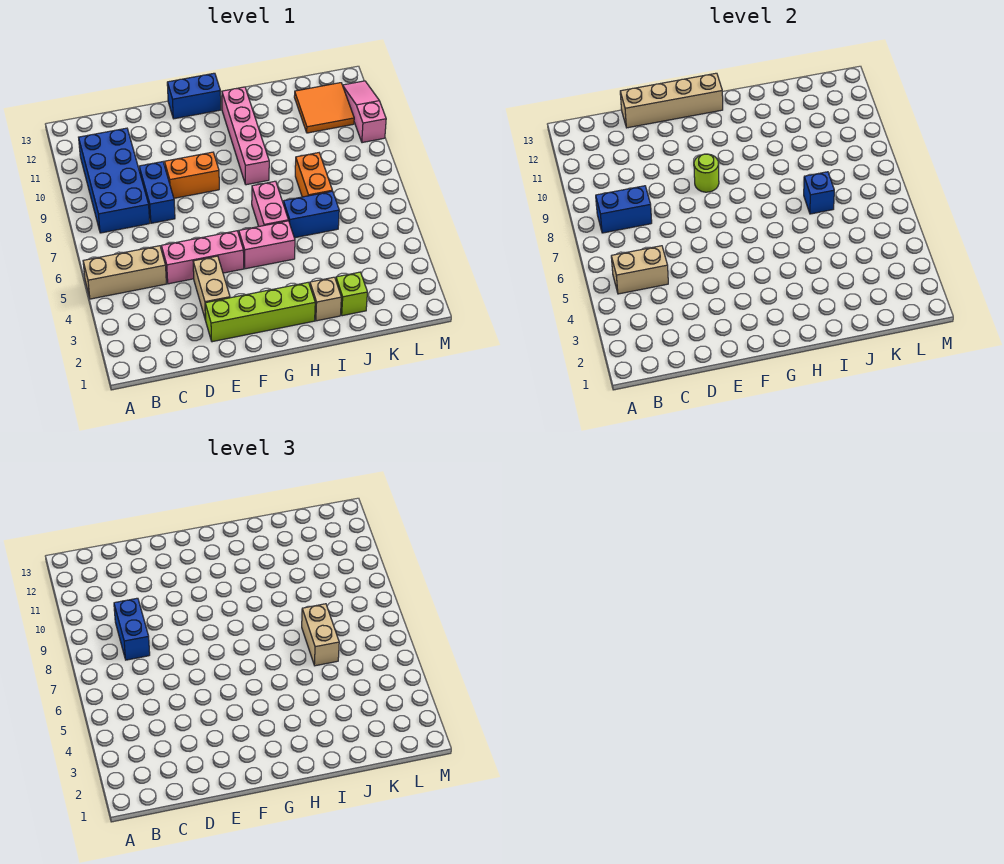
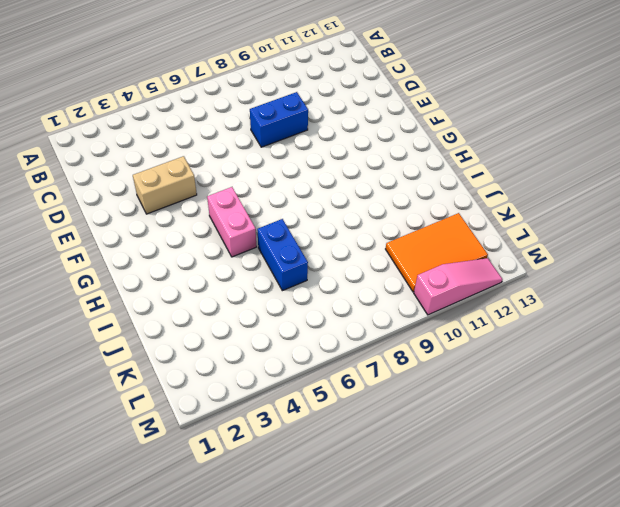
orange 2x3 tile [386,213,488,292] -> orange 2x2 tile [294,83,354,133]
none -> tan 1x3 brick [83,246,166,299]
none -> blue 2x4 brick [79,128,150,233]
none -> pink 1x3 brick [161,231,244,284]

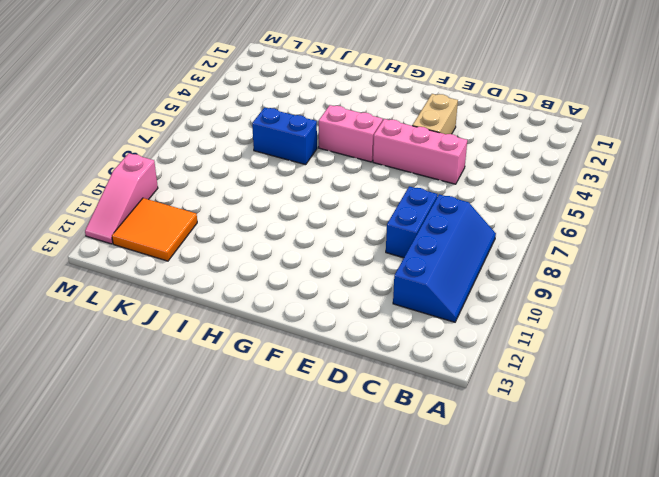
blue 2x4 slope [393,194,496,322] -> blue 2x4 brick [79,128,150,233]
none -> tan 1x3 brick [83,246,166,299]
none -> lime 1x4 brick [205,282,315,342]
none -> orange 1x2 brick [164,152,219,198]

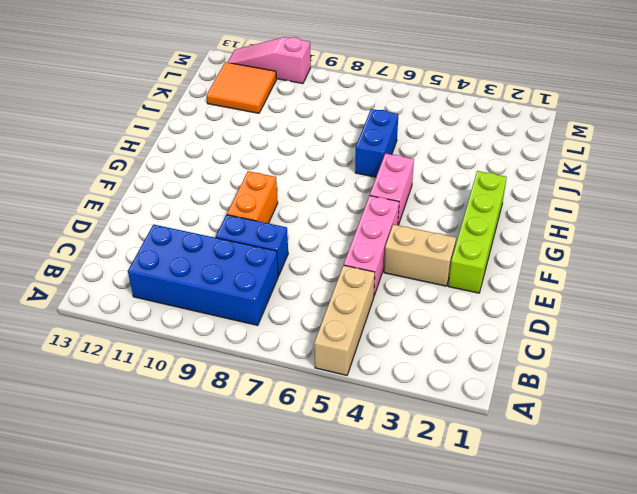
none -> blue 1x2 brick [167,73,221,119]
none -> pink 1x2 brick [252,181,288,226]
none -> pink 1x4 brick [222,87,269,185]

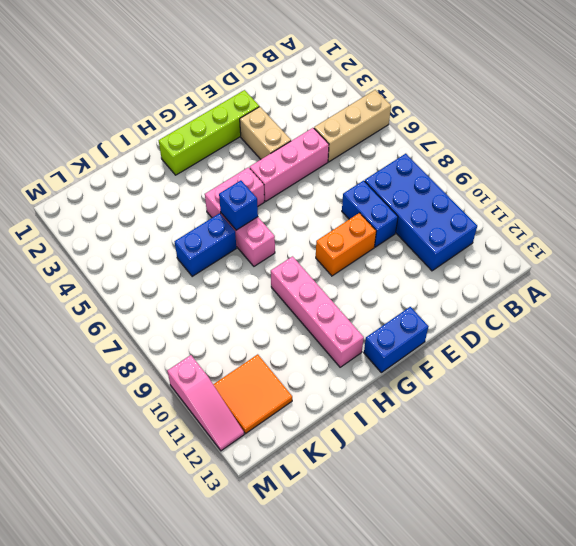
blue 1x1 brick [219,180,258,230] -> blue 1x1 brick moved to [804,172,834,214]
none -> tan 1x1 brick [310,277,341,321]
none -> lime 1x1 brick [336,272,367,316]
none -> orange 1x2 brick [295,153,332,197]

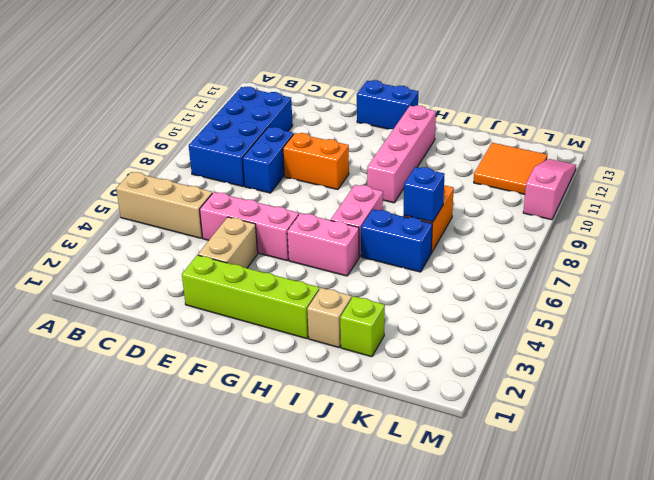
none -> tan 1x2 brick [611,246,668,294]
none -> blue 1x2 brick [596,186,652,233]
none -> tan 1x4 brick [620,73,723,128]

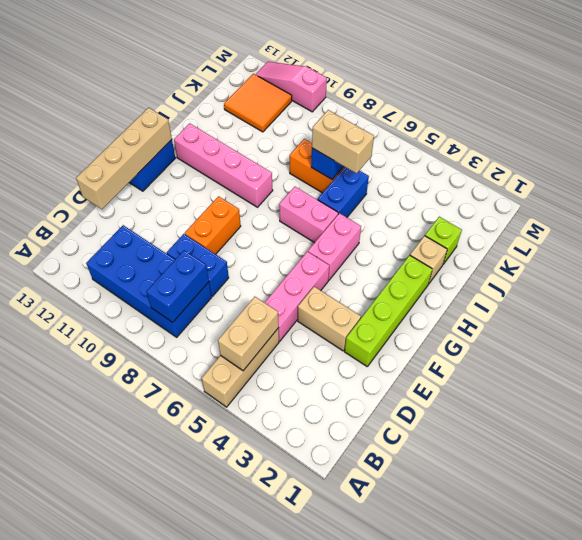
none -> lime 1x1 round brick [694,154,719,192]
none -> blue 1x2 brick [114,598,150,660]

